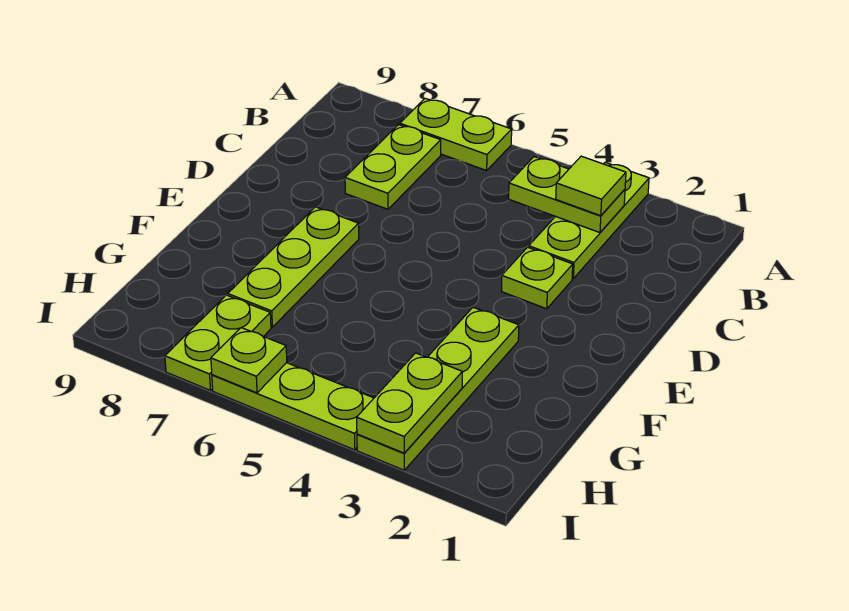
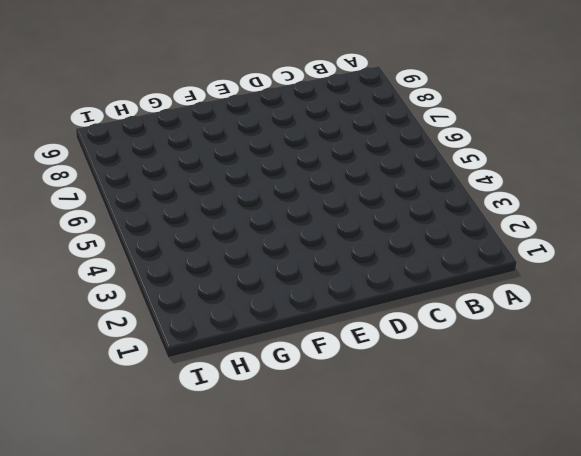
none -> lime 1x3 plate [529,162,649,279]
none -> lime 1x2 plate [400,98,512,171]
none -> lime 1x2 plate [345,125,441,209]

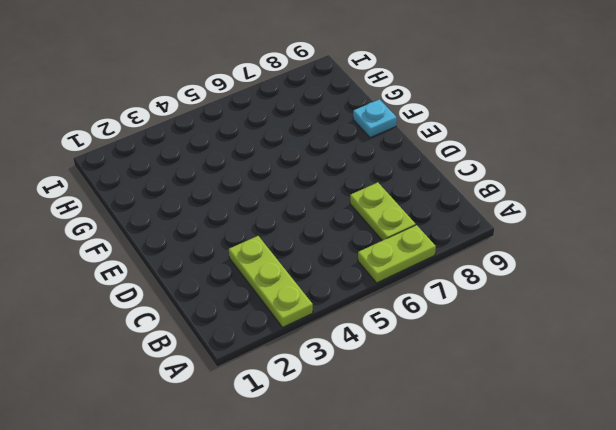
cyan 1x1 plate [353,99,397,138] -> none
none -> lime 1x1 plate [502,247,573,309]
none -> lime 1x3 plate [228,207,359,327]
none -> lime 1x4 plate [357,307,519,470]

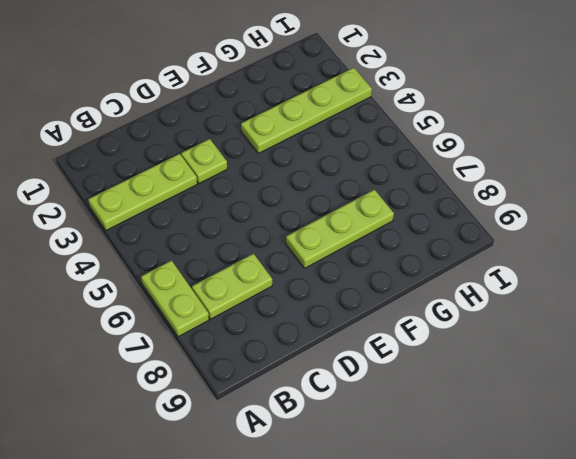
none -> lime 1x2 plate [165,295,271,390]
none -> lime 1x3 plate [212,363,374,450]
none -> lime 1x2 plate [509,157,625,233]

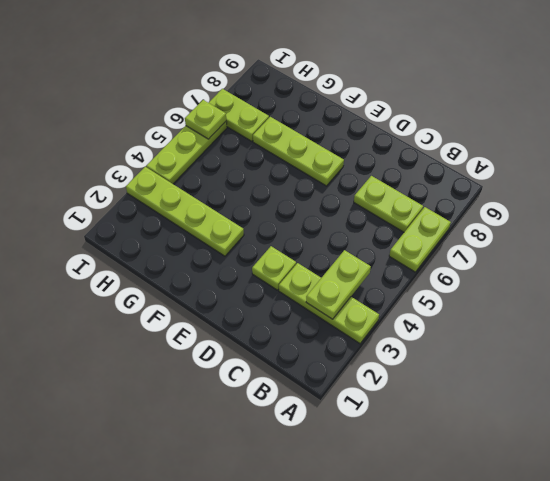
none -> lime 1x2 plate [357,353,462,453]
none -> lime 1x1 tile [556,156,626,216]

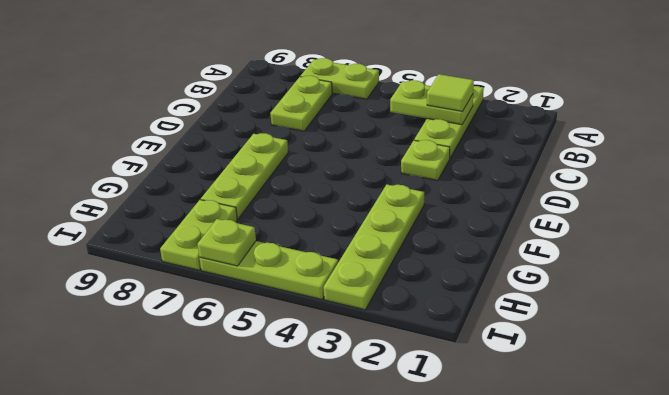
none -> lime 1x2 plate [357,353,462,453]

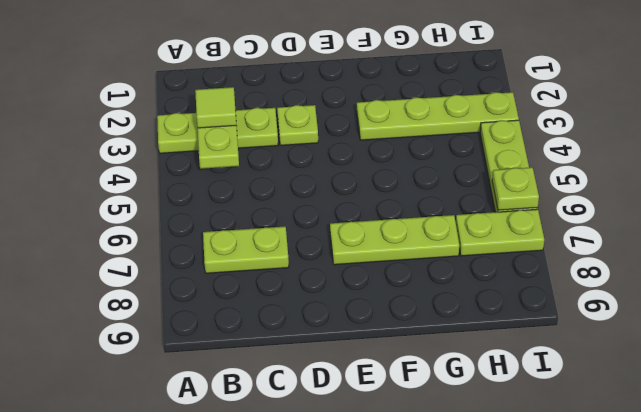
none -> lime 1x2 plate [400,98,512,171]
none -> lime 1x2 plate [357,353,462,453]

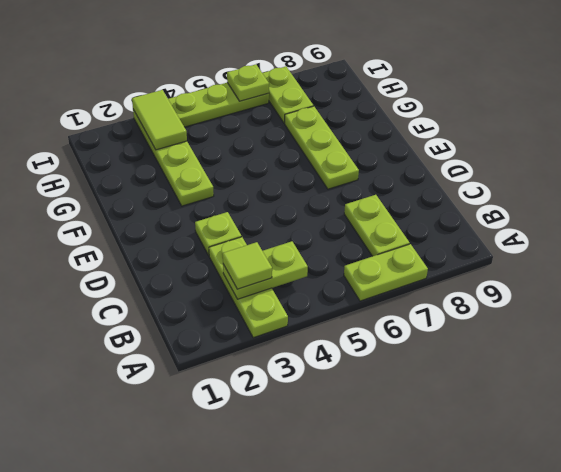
lime 1x2 tile [132,90,187,150] -> lime 1x2 plate [357,353,462,453]

